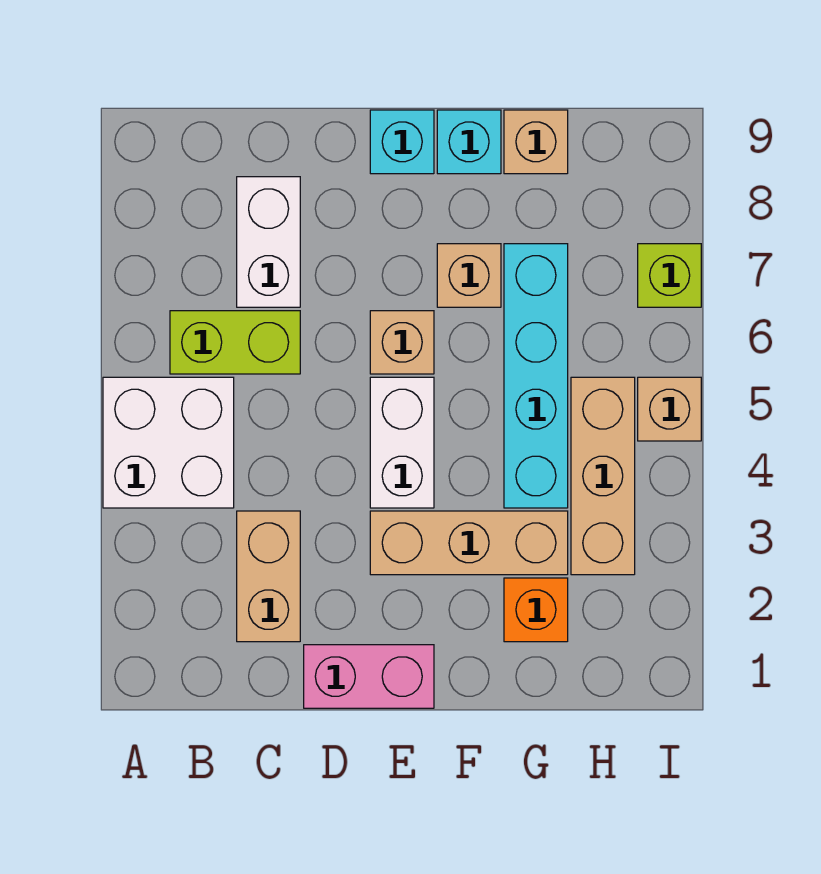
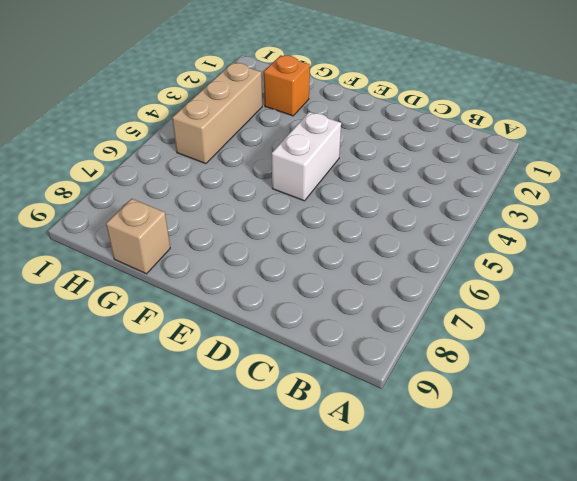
none -> white 2x2 brick [103,377,234,508]
none -> lime 1x2 brick [170,311,300,374]
none -> tan 1x2 brick [237,511,300,642]

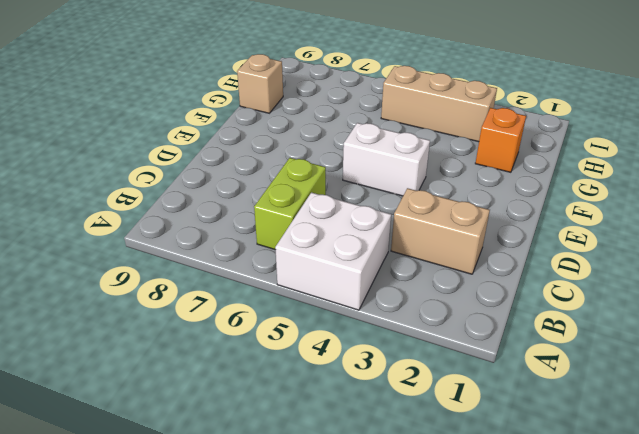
none -> white 1x2 brick [237,177,300,307]
none -> pink 1x2 brick [304,645,434,708]
none -> tan 1x3 brick [370,511,568,575]

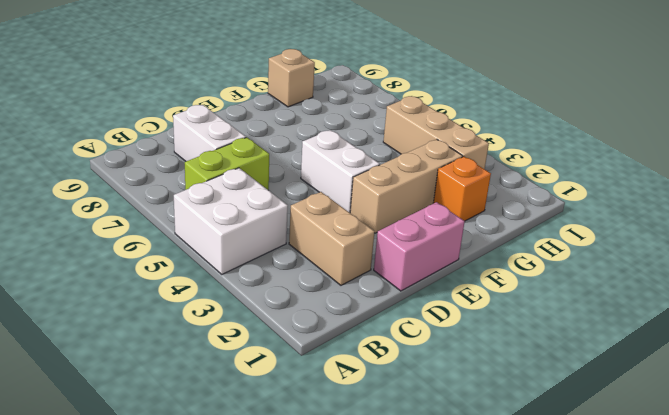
none -> tan 1x1 brick [370,311,434,374]
none -> cyan 1x1 brick [370,110,434,174]
none -> tan 1x1 brick [437,244,501,307]

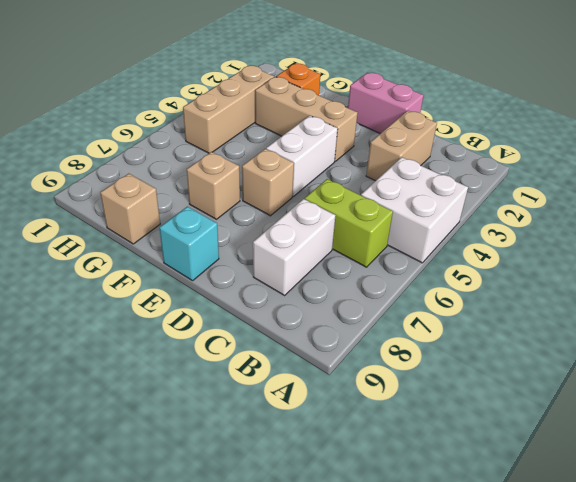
none -> cyan 1x1 brick [437,110,501,174]
none -> cyan 1x4 brick [504,244,568,508]
none -> tan 1x1 brick [638,377,701,441]

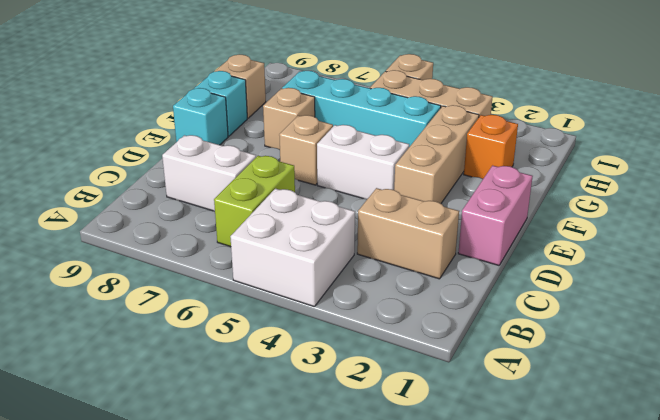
none -> lime 1x1 brick [638,244,701,307]

